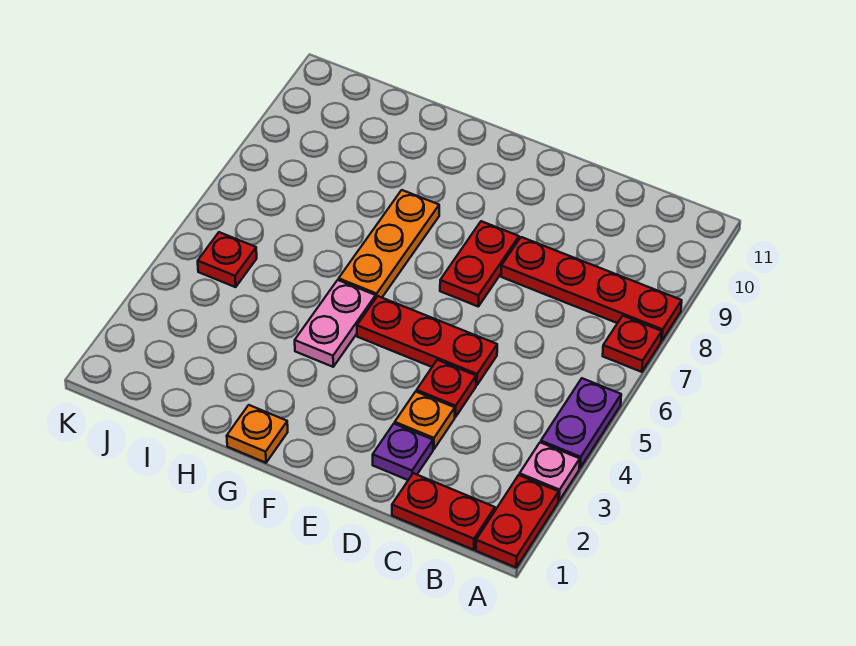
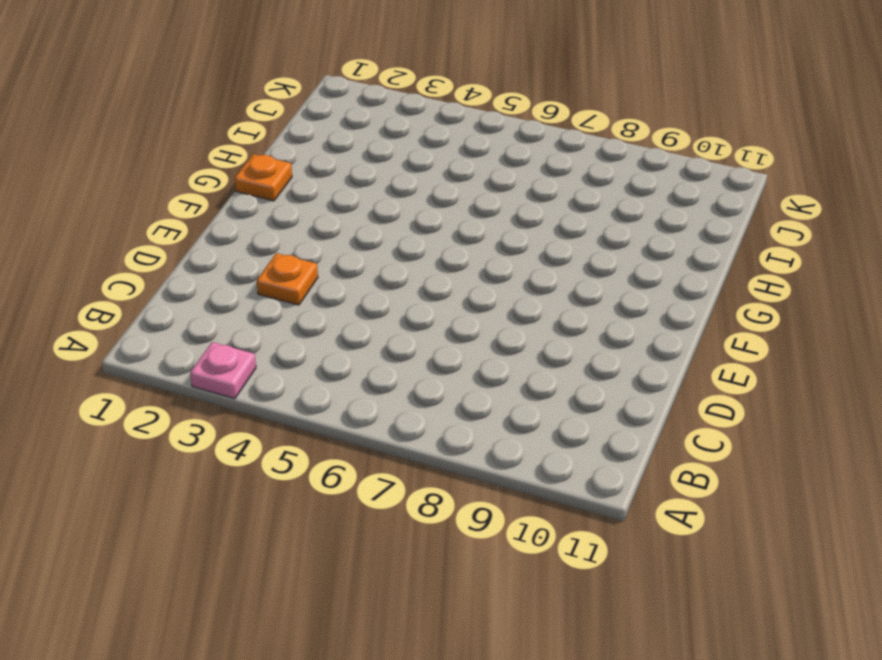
none -> red 1x2 plate [476,475,559,567]
none -> purple 1x2 plate [541,378,621,468]
none -> red 1x1 plate [603,316,662,372]

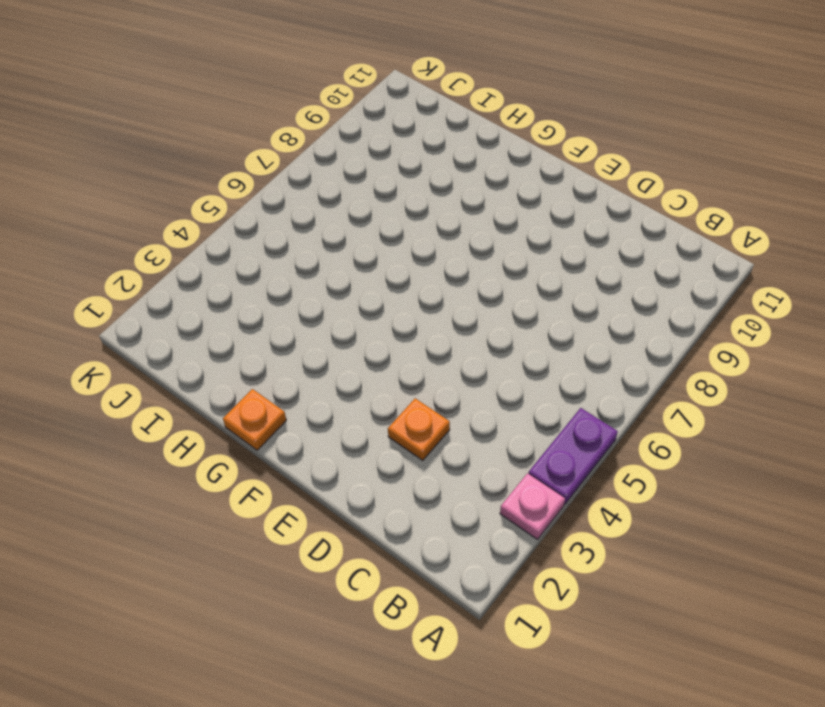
none -> red 1x2 plate [476,475,559,567]
none -> red 1x1 plate [603,316,662,372]
none -> red 1x4 plate [501,237,682,341]

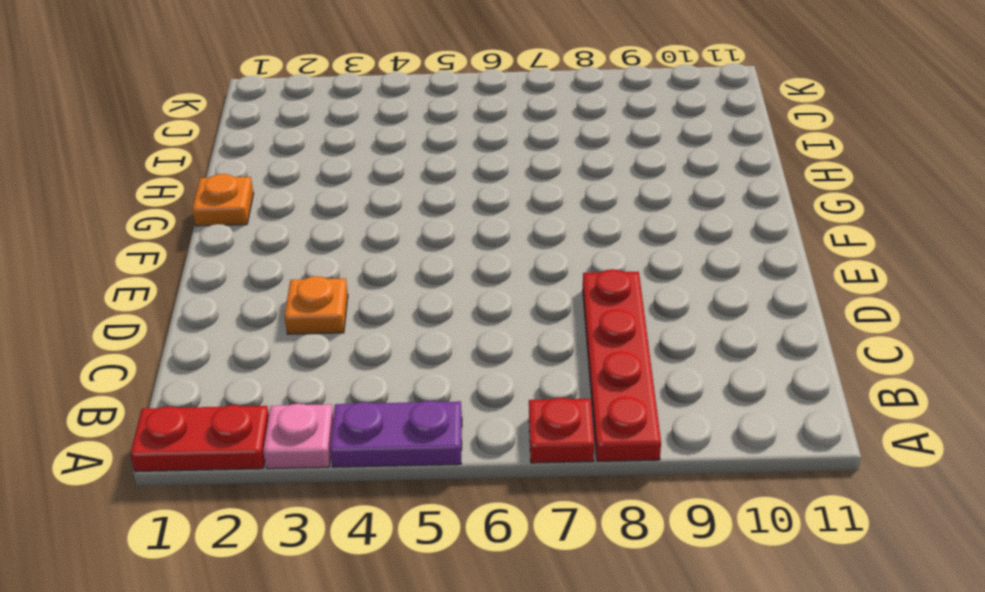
none -> red 1x2 plate [392,473,495,550]
none -> purple 1x1 plate [373,424,433,480]
none -> red 1x1 plate [417,360,476,417]

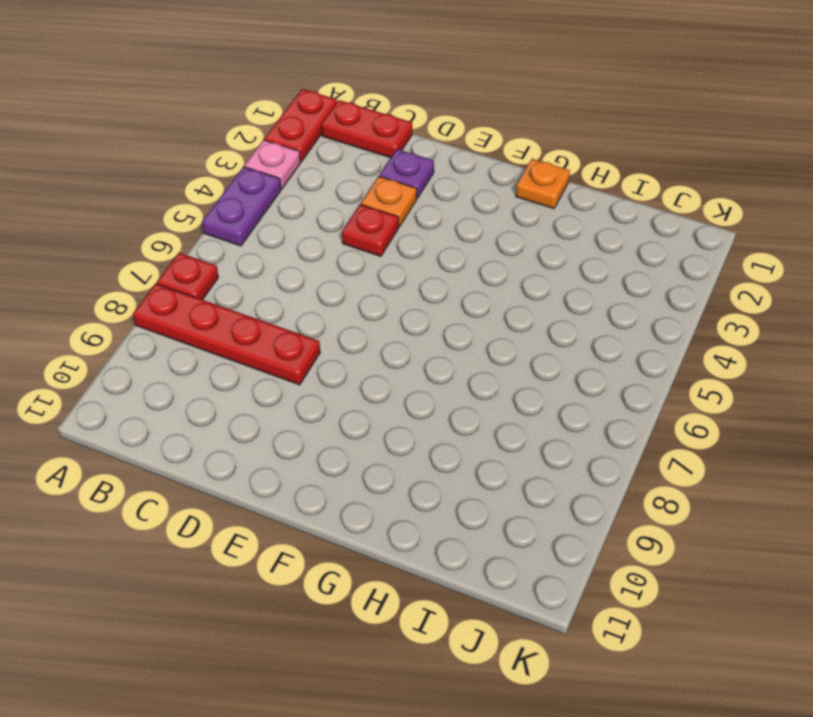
none -> red 1x3 plate [357,296,497,385]
none -> red 1x2 plate [440,221,519,306]
none -> pink 1x2 plate [295,280,376,367]

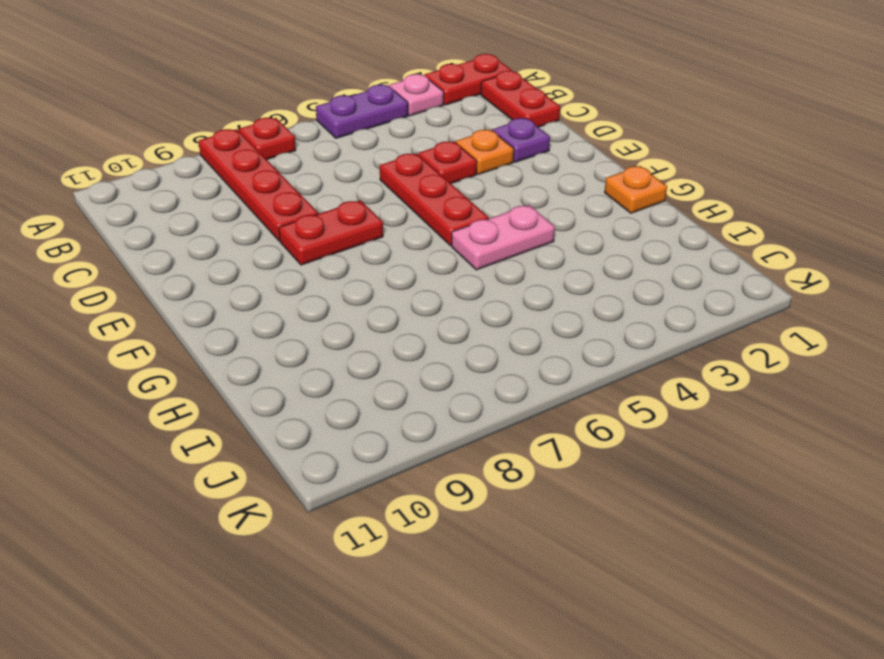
none -> orange 1x3 plate [339,190,439,297]
none -> red 1x1 plate [198,232,257,287]

